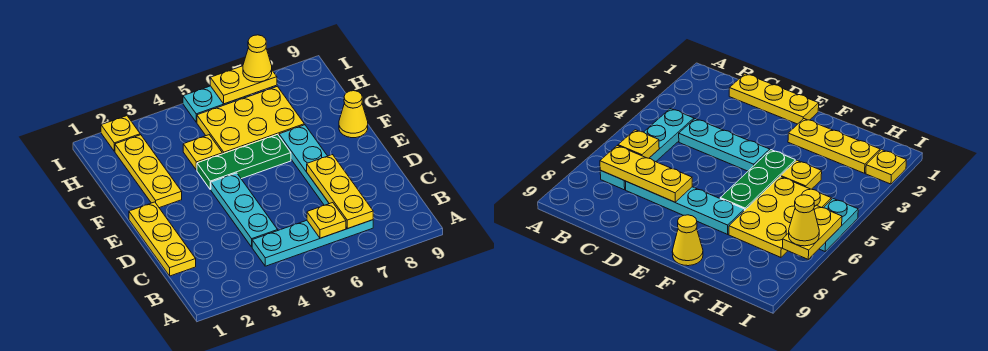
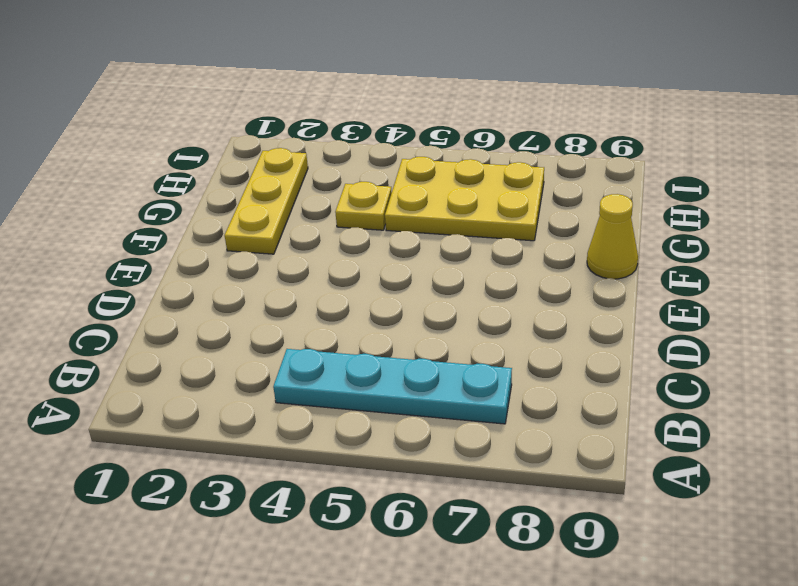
none -> yellow 1x3 plate [129,202,196,276]
none -> cyan 1x3 plate [211,173,278,247]
none -> cyan 1x4 plate [279,125,329,205]

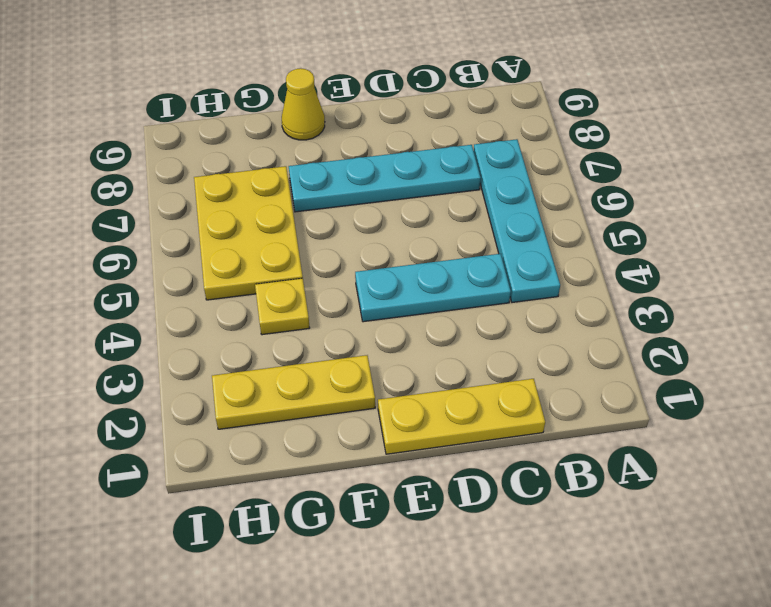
none -> green 1x3 plate [197,134,291,189]
none -> yellow 1x1 plate [101,116,140,151]
none -> cyan 1x2 plate [183,86,250,122]

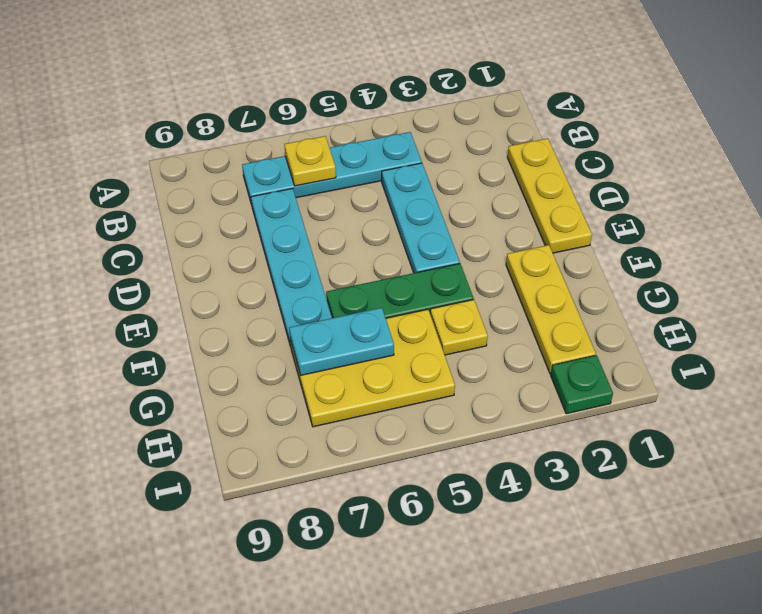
cyan 1x2 plate [289,308,394,375] -> cyan 1x2 plate moved to [183,86,250,122]
green 1x1 plate [551,355,613,414] -> yellow 1x1 plate [101,116,140,151]
none -> yellow 1x1 cone [339,91,368,138]
none -> yellow 1x3 plate [307,155,373,229]
none -> yellow 1x2 plate [210,66,277,104]

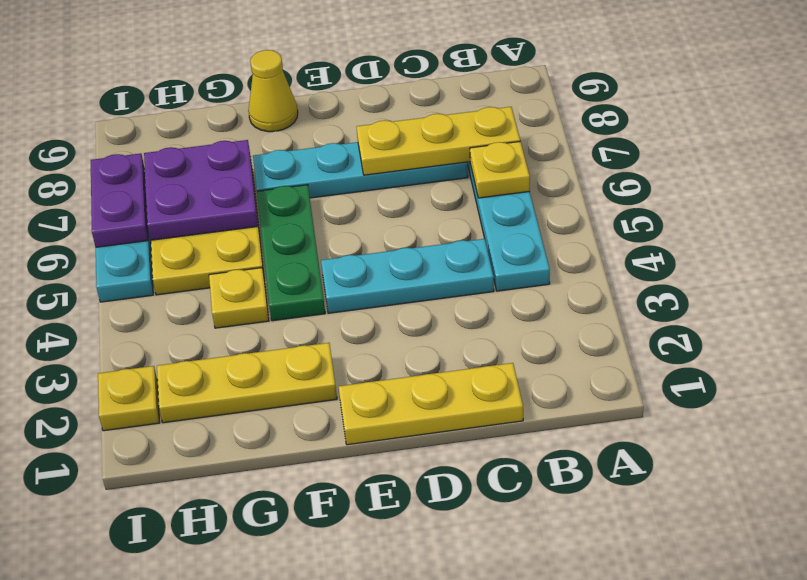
purple 2x2 plate [144,140,258,240] -> none
purple 1x2 plate [91,153,148,247] -> yellow 1x2 plate [210,66,277,104]
none -> yellow 1x1 cone [243,35,272,82]

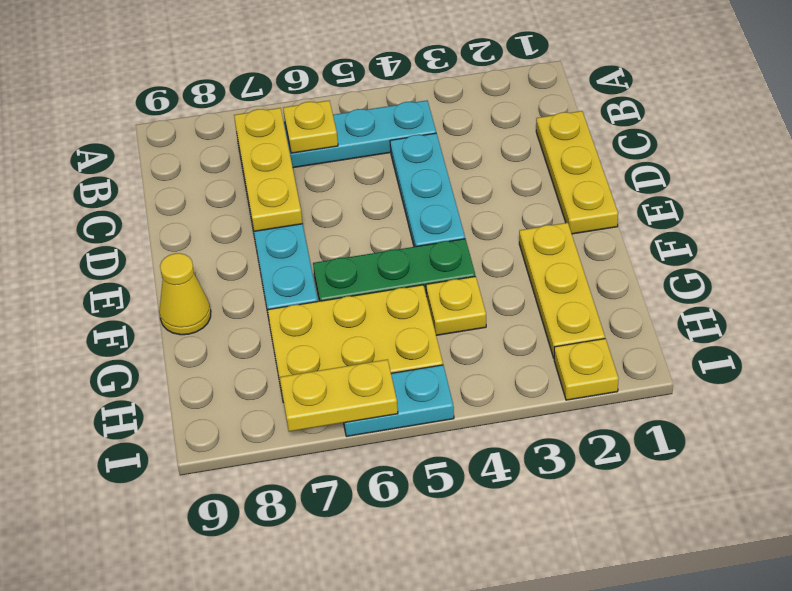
none -> yellow 1x1 cone [243,35,272,82]

